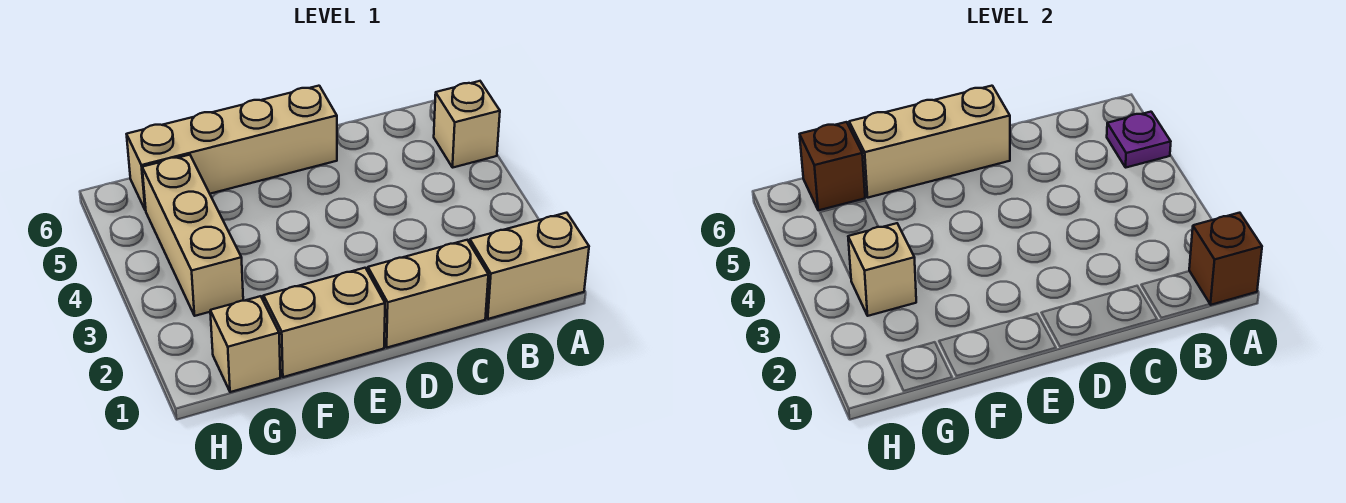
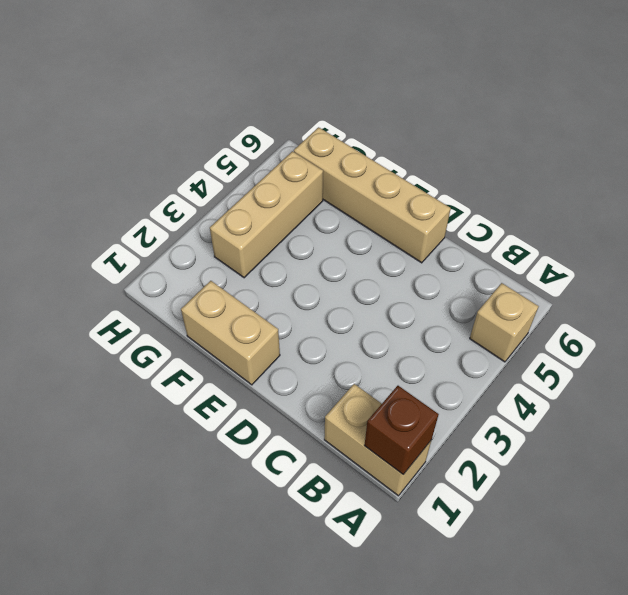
none -> tan 1x2 brick [368,240,488,348]
none -> tan 1x1 brick [210,296,280,392]
none -> purple 1x1 plate [1107,112,1171,168]

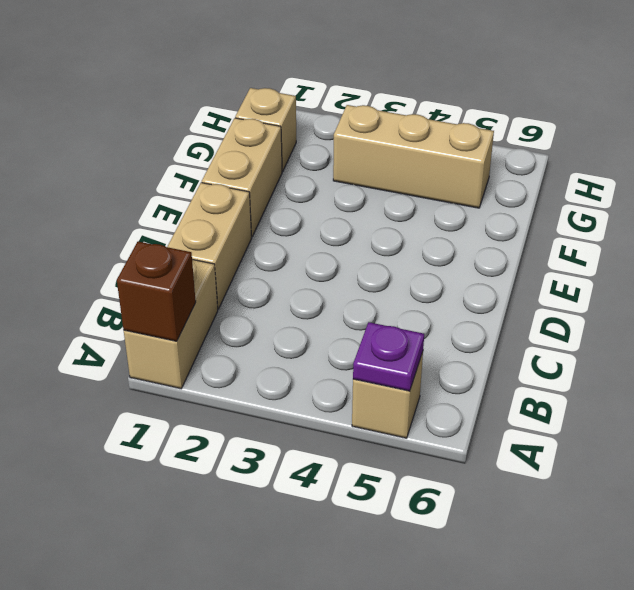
none -> tan 1x4 brick [127,86,337,210]
none -> tan 1x3 brick [849,86,1010,198]
none -> tan 1x1 brick [848,223,916,316]

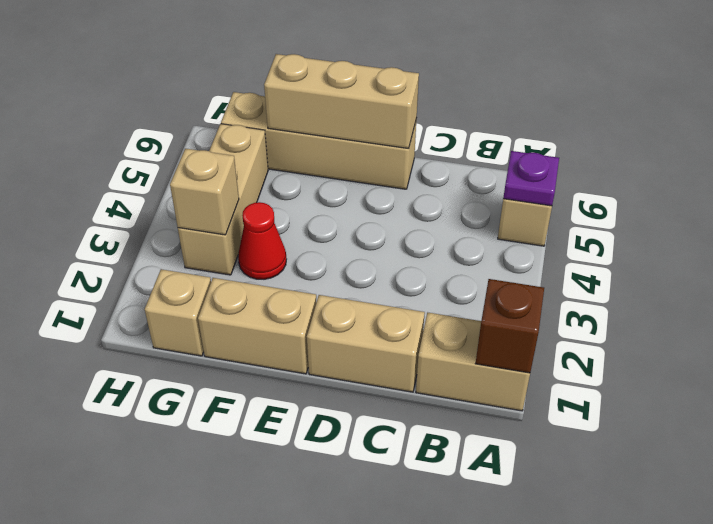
red 1x1 cone [238,202,286,279] -> none
none -> brown 1x1 brick [800,122,865,210]

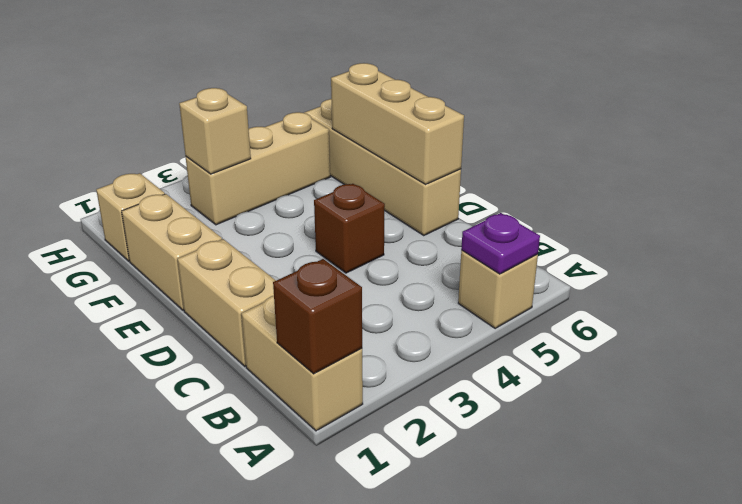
brown 1x1 brick [314,184,385,273] -> brown 1x1 brick moved to [800,122,865,210]

